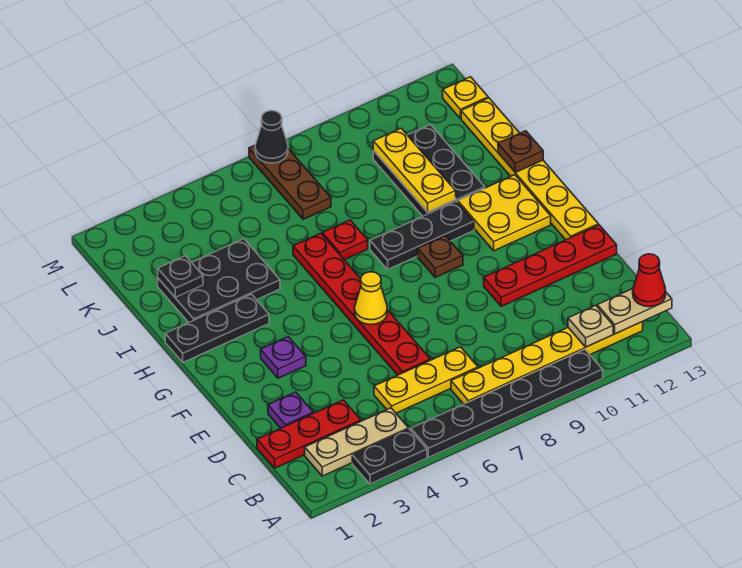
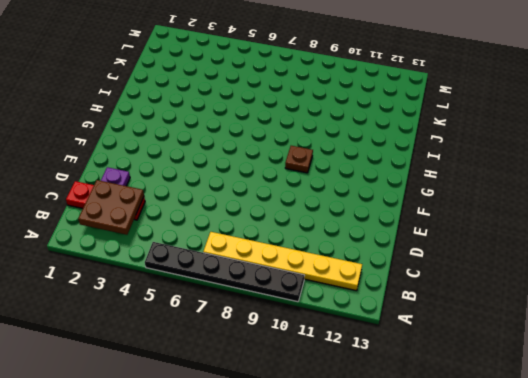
brown 2x2 plate [78,180,144,235] -> none
none -> black 1x2 plate [352,429,427,484]
none -> tan 1x3 plate [305,408,409,476]
none -> yellow 1x3 plate [374,347,478,413]

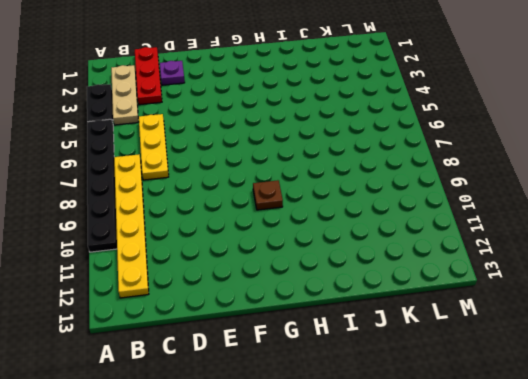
none -> red 1x6 plate [293,233,430,375]
none -> red 1x4 plate [484,225,617,306]
none -> purple 1x1 plate [261,337,306,378]

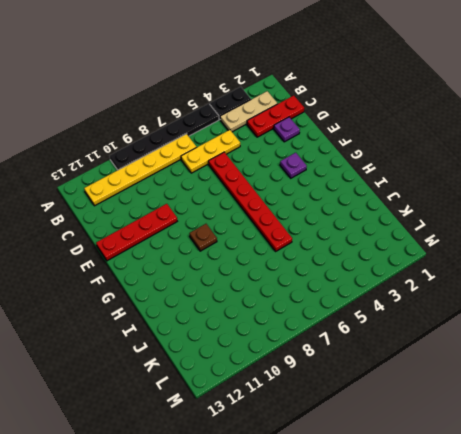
none -> yellow 1x6 plate [461,98,598,240]
none -> yellow 2x2 plate [458,175,551,251]
none -> black 1x3 plate [165,294,269,362]

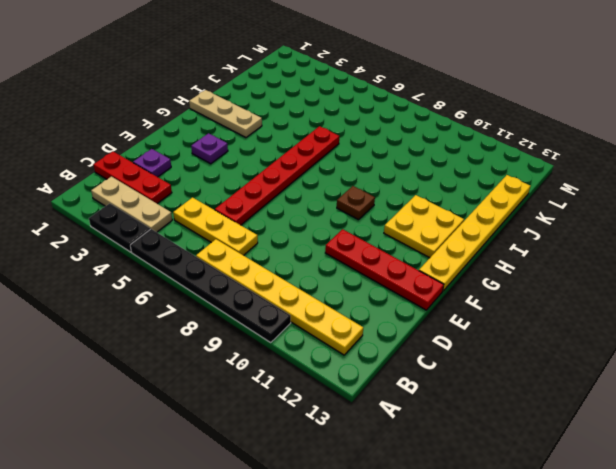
tan 1x3 plate [189,90,262,137] -> black 1x3 plate [165,294,269,362]
none -> black 1x3 plate [370,201,474,269]
none -> black 2x3 plate [158,239,280,322]
none -> red 1x1 plate [322,220,368,260]

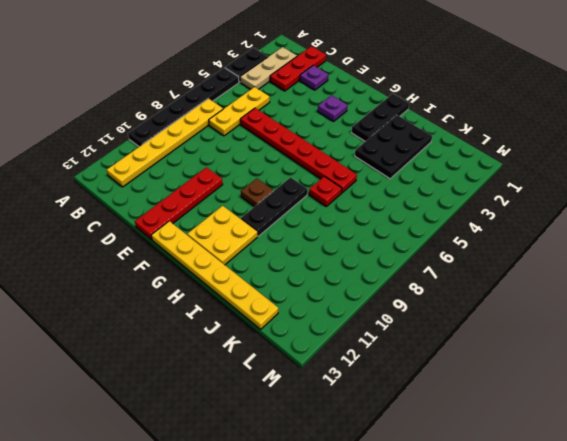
none -> black 2x3 plate [373,125,485,216]
none -> brown 1x3 plate [249,145,331,219]
none -> yellow 1x1 plate [443,77,488,118]

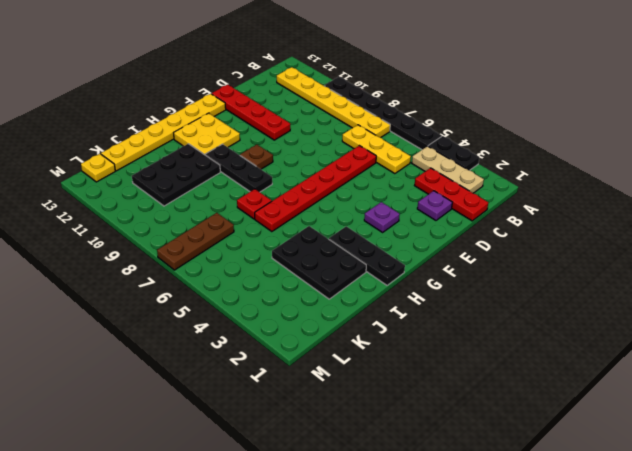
none -> tan 1x1 plate [568,305,613,347]
none -> tan 1x2 plate [597,289,672,334]
none -> yellow 1x1 cone [355,272,387,325]

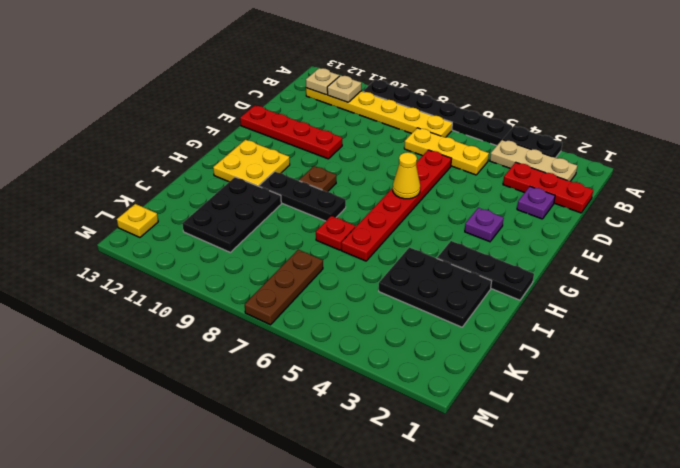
tan 1x1 plate [306,68,339,95] -> tan 1x2 plate [597,289,672,334]
none -> yellow 1x6 plate [461,98,598,240]
none -> yellow 1x3 plate [373,128,456,212]
none -> brown 1x1 plate [498,131,543,172]

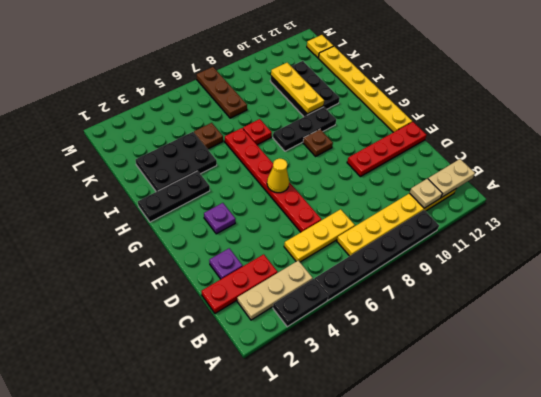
brown 1x1 plate [194,123,223,149] -> brown 1x1 plate moved to [498,131,543,172]
none -> yellow 2x2 plate [458,175,551,251]
none -> black 1x1 plate [158,256,203,297]
none -> black 1x1 cone [255,110,288,163]

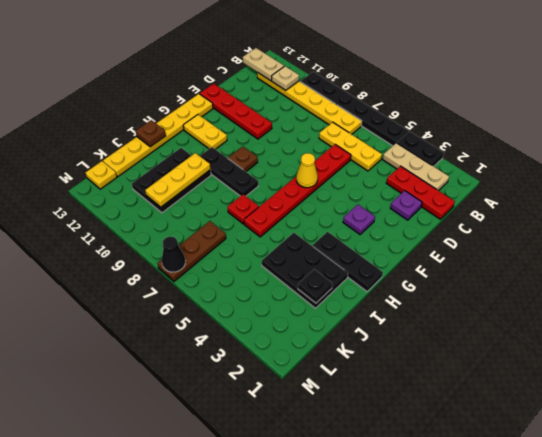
yellow 1x2 plate [183,115,227,149] -> yellow 2x2 plate [458,175,551,251]
none -> red 1x1 cone [633,254,666,307]

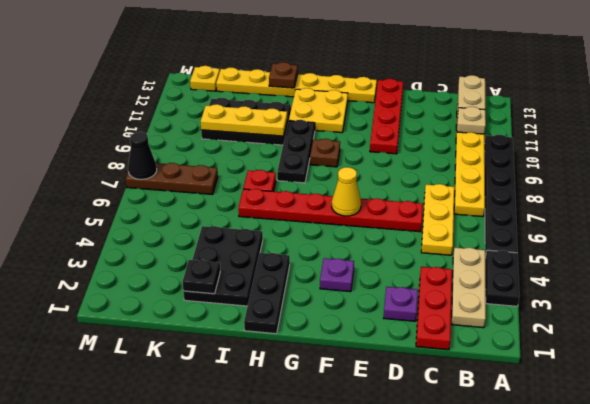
none -> red 1x1 cone [633,254,666,307]

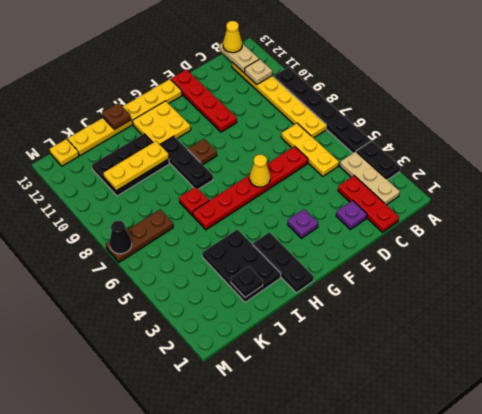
yellow 1x1 cone [223,21,242,53] -> red 1x1 cone [633,254,666,307]

